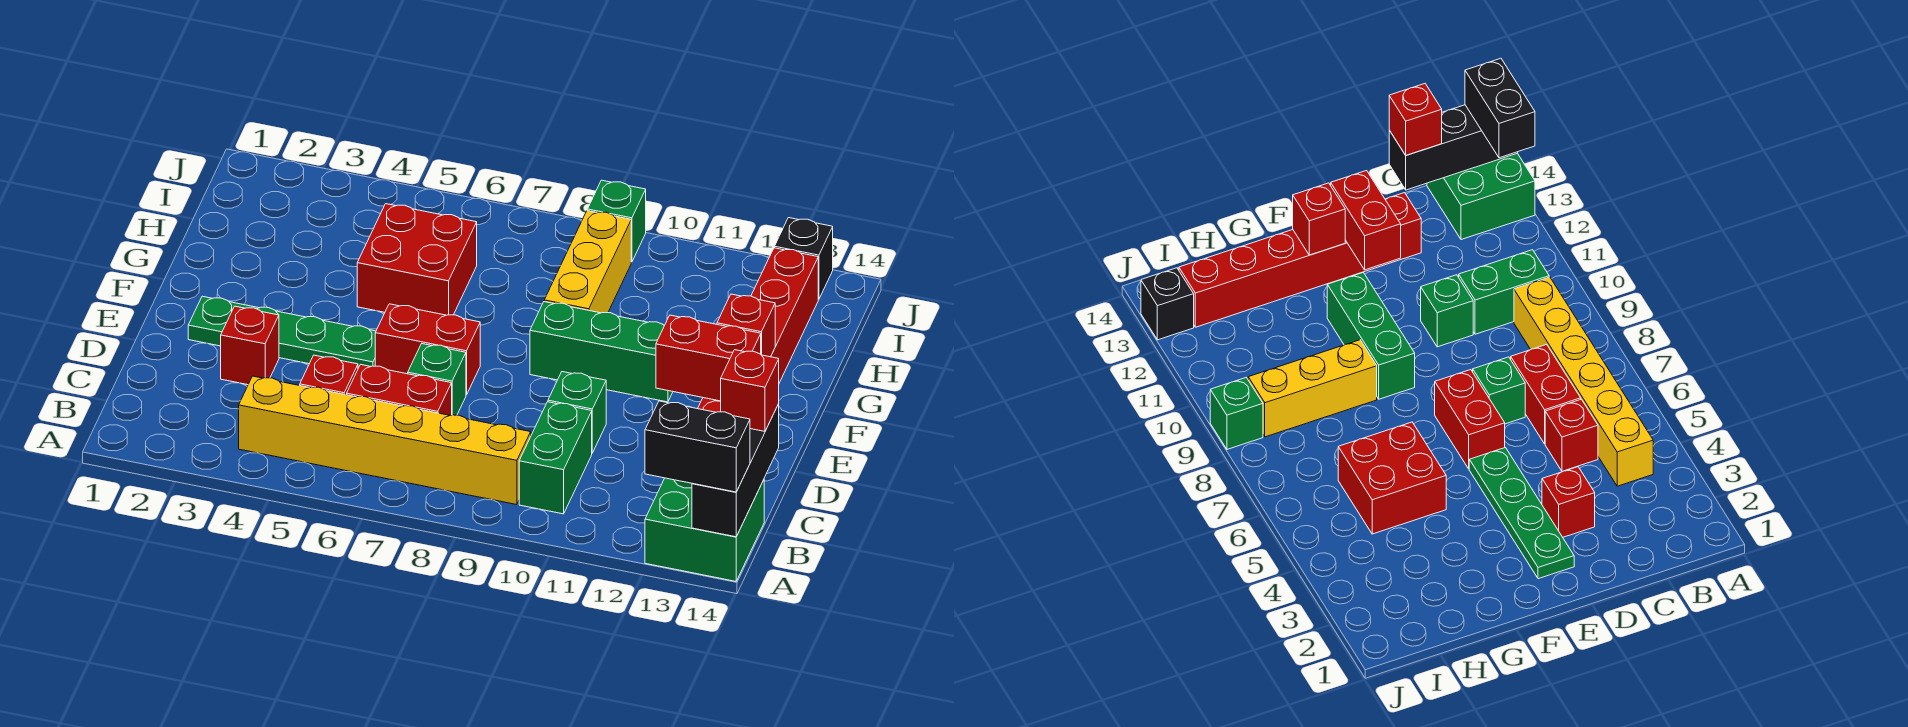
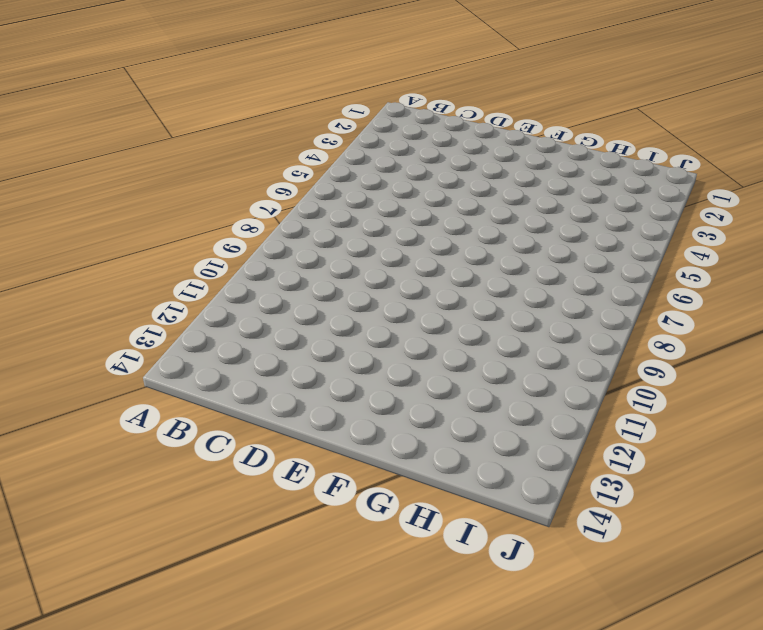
none -> green 2x2 brick [645,478,764,581]
none -> yellow 1x6 brick [239,376,531,505]
none -> green 1x2 brick [519,402,592,514]

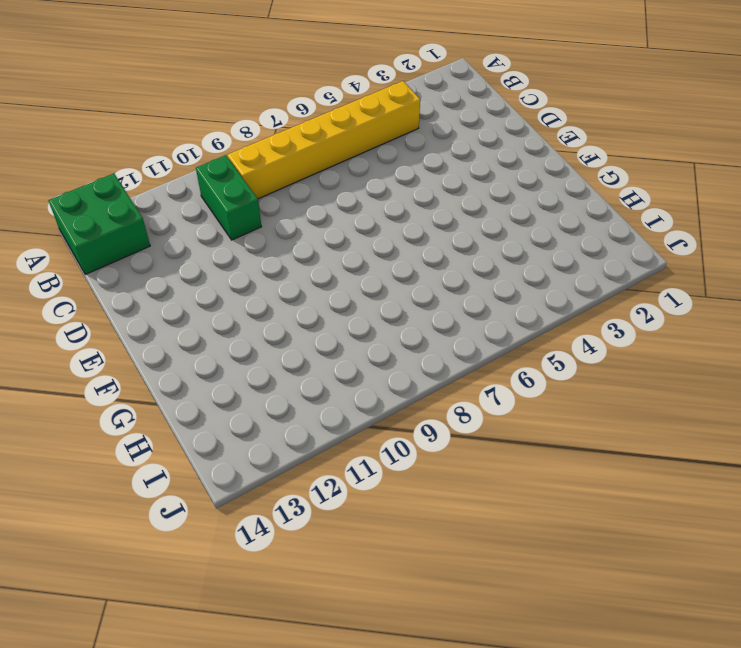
none -> red 1x1 brick [300,355,358,395]
none -> red 1x2 brick [347,365,452,415]
none -> red 1x1 brick [221,306,279,385]

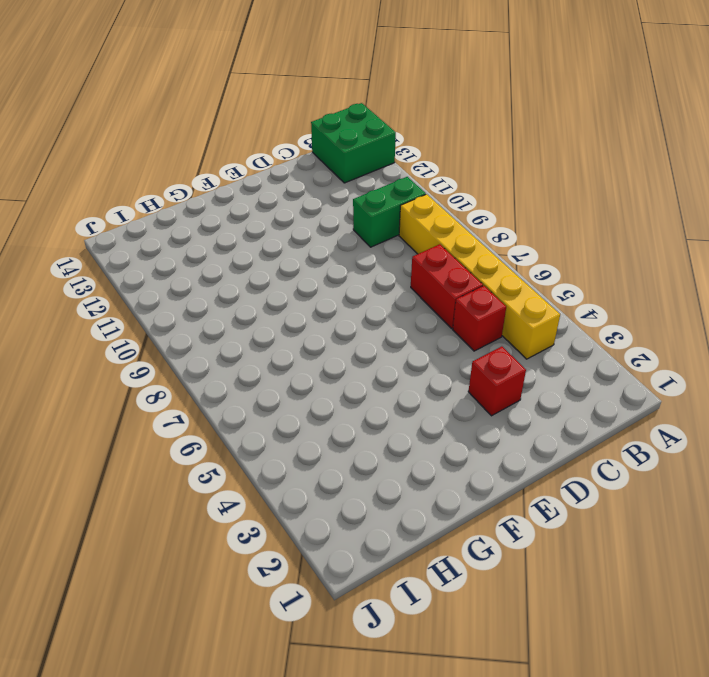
none -> green 1x1 brick [408,344,466,415]
none -> green 1x1 brick [548,372,606,453]
none -> red 1x6 brick [698,248,818,412]

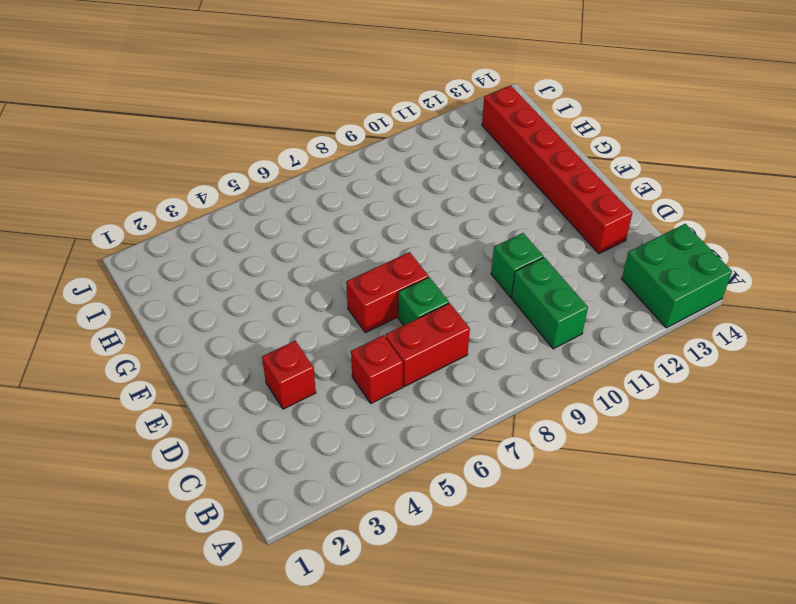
none -> yellow 1x6 brick [239,376,531,505]
none -> green 1x4 plate [188,296,376,368]
none -> green 1x3 brick [530,302,673,402]

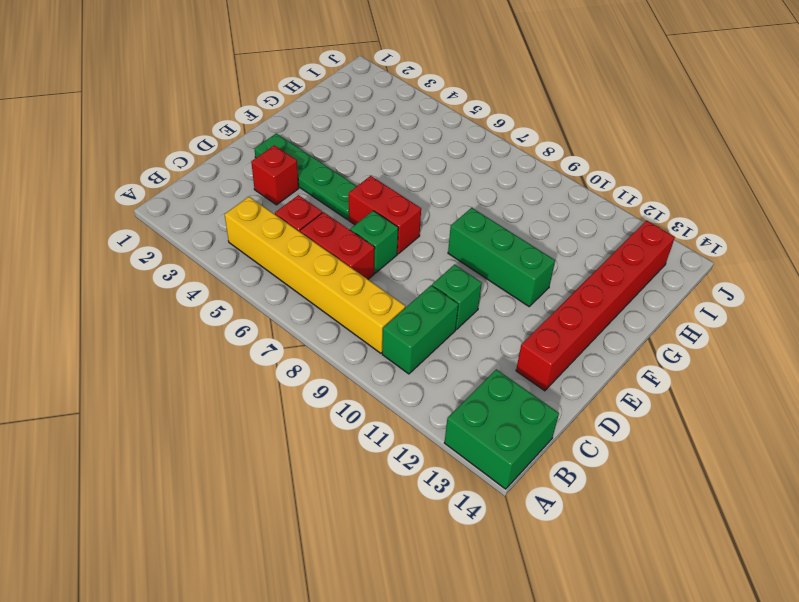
none -> red 2x2 brick [357,204,477,315]
none -> yellow 1x3 brick [544,211,631,313]
none -> green 1x1 brick [587,180,646,262]

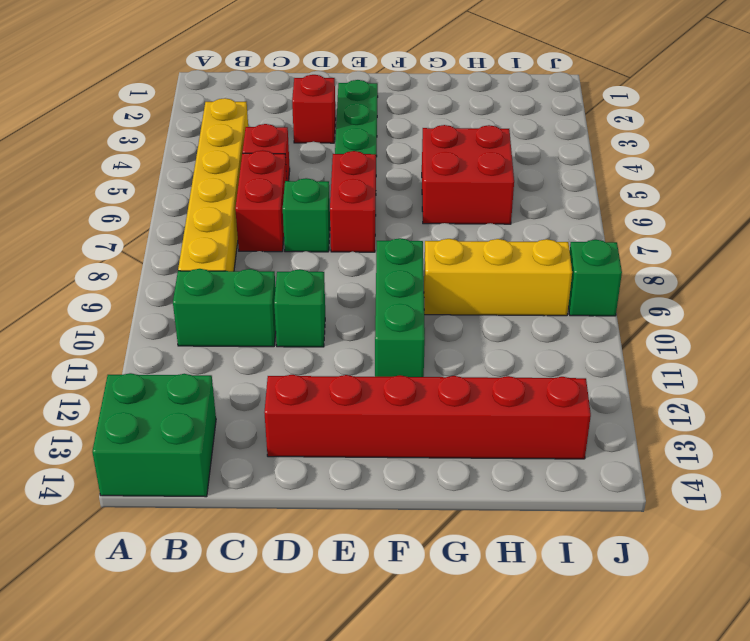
none -> black 1x1 brick [775,218,833,299]
none -> black 1x3 brick [692,404,779,537]
none -> red 1x2 brick [656,315,761,401]

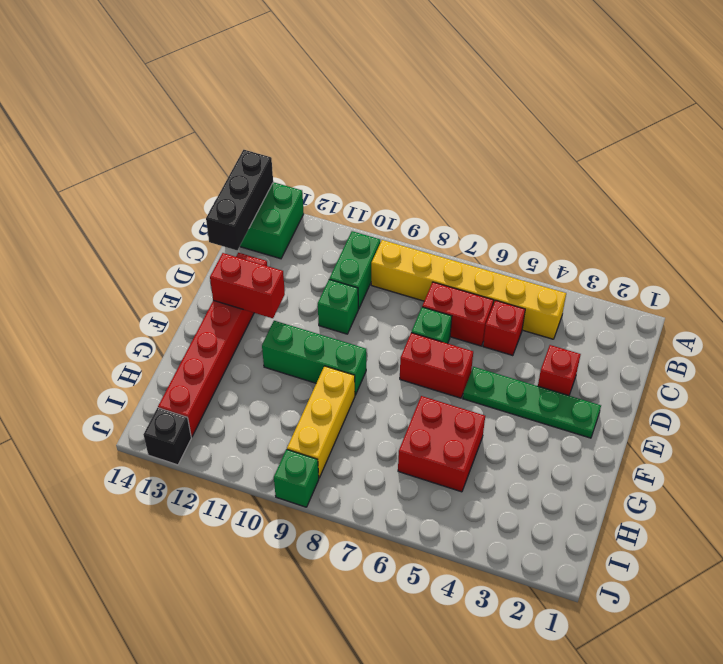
none -> red 1x1 brick [717,294,775,357]
none -> black 1x2 brick [645,401,750,492]
none -> red 1x1 brick [721,350,779,431]

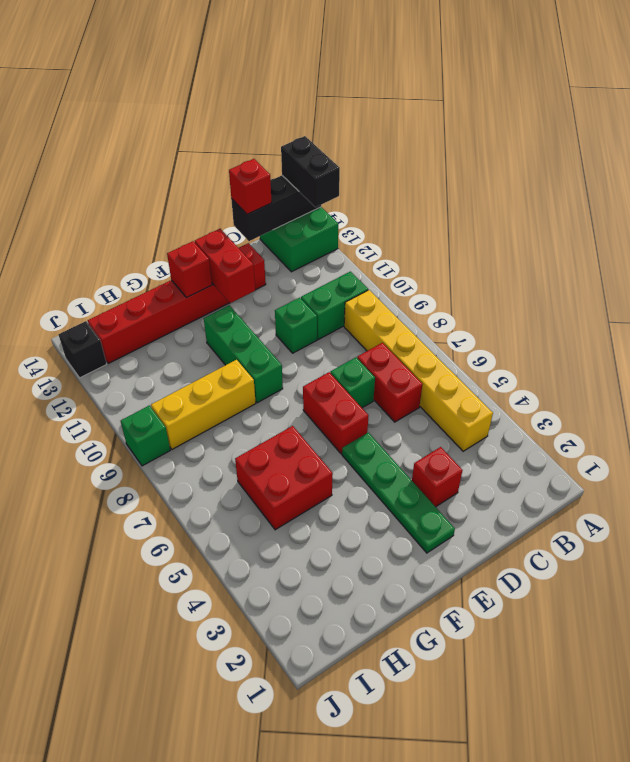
none -> red 1x1 brick [300,355,358,395]

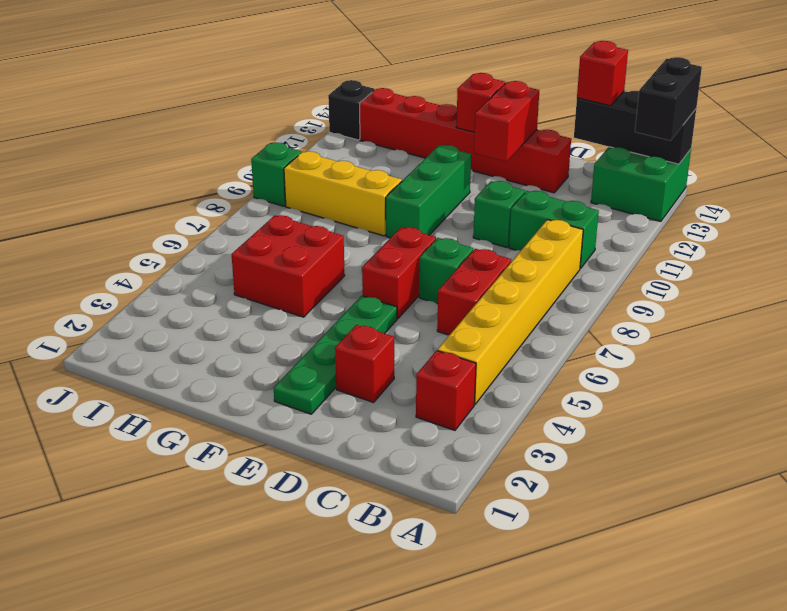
red 1x1 brick [416,351,476,430] -> red 1x1 brick moved to [300,355,358,395]

